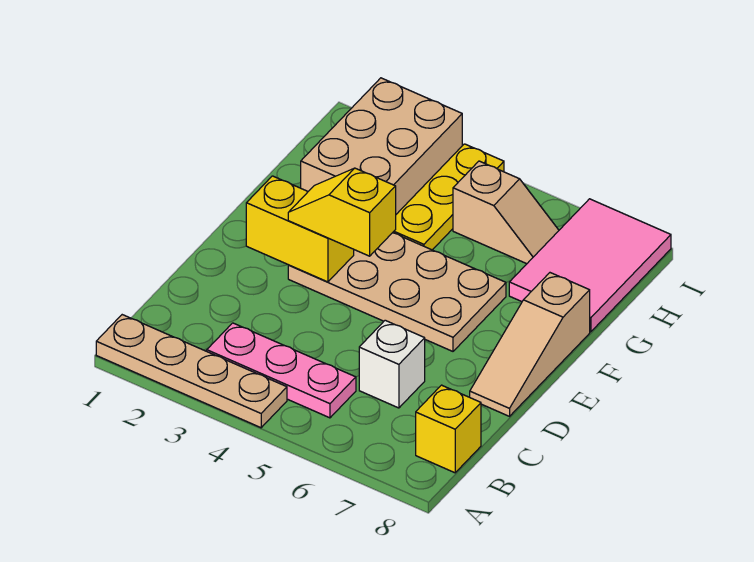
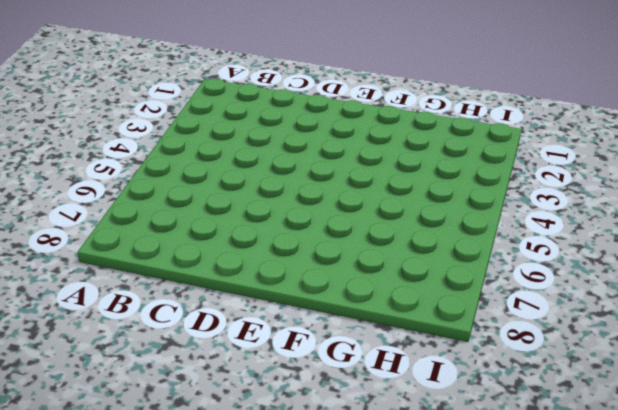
none -> tan 1x4 plate [96,315,287,428]
none -> pink 1x3 plate [207,323,356,418]
none -> yellow 1x1 brick [416,385,481,473]

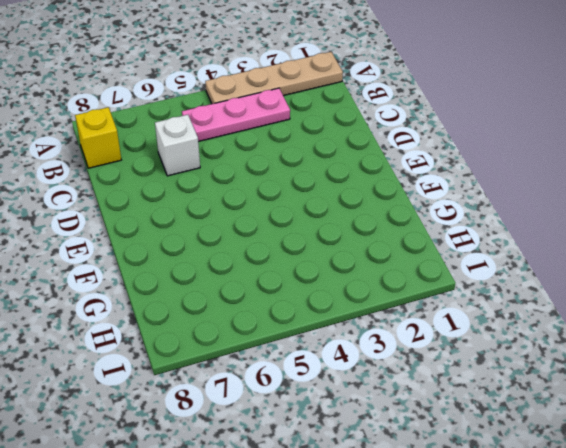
none -> tan 1x3 slope [470,273,590,416]
none -> tan 2x4 plate [288,233,506,351]
none -> tan 2x3 brick [301,78,462,214]

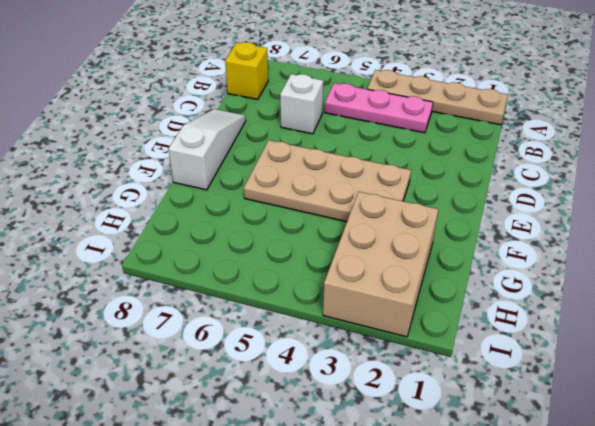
white 1x3 slope [168,109,246,190] -> tan 1x3 slope [470,273,590,416]
none -> yellow 1x3 plate [393,144,504,250]
none -> pink 2x3 tile [509,199,671,332]
none -> tan 1x2 slope [453,161,559,264]

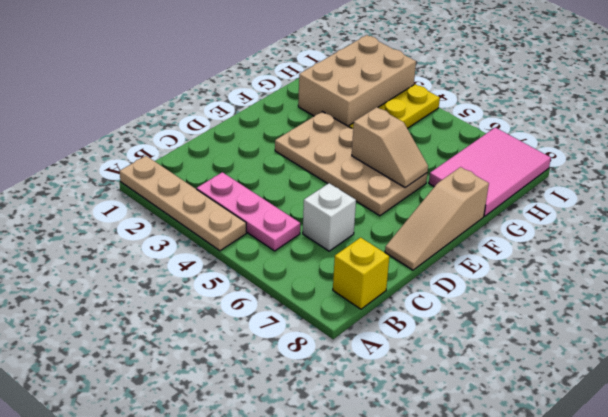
tan 1x2 slope [352,107,428,188] -> tan 1x2 slope moved to [453,161,559,264]
none -> yellow 1x2 brick [246,176,354,282]
none -> yellow 1x2 slope [288,168,396,256]

